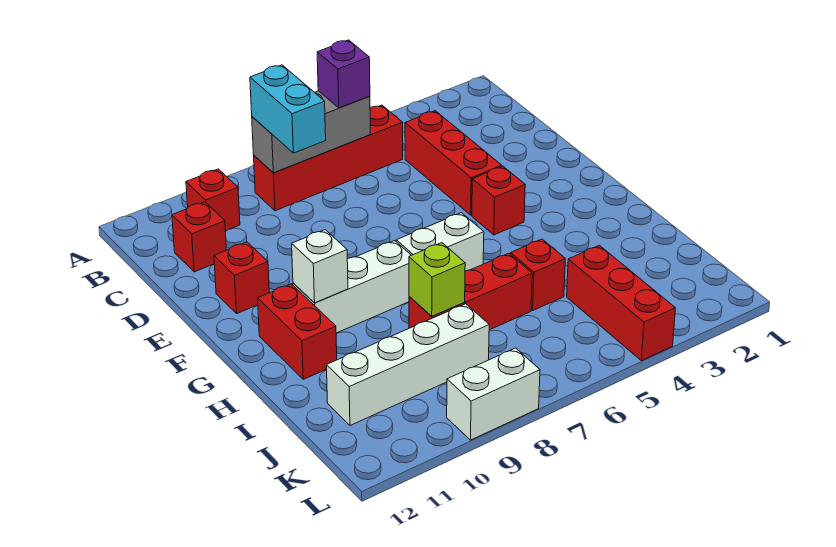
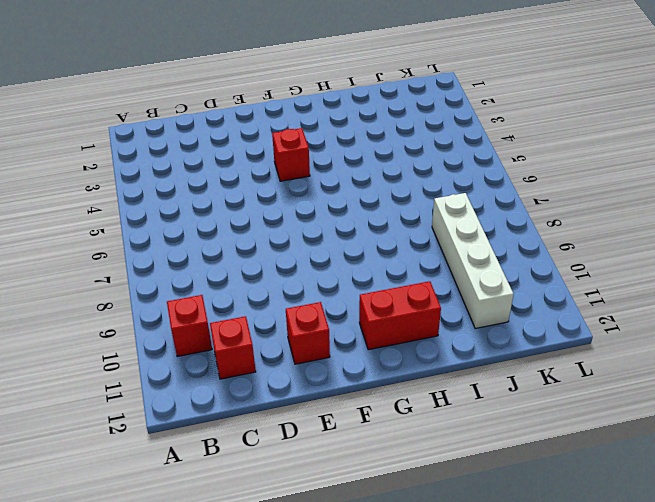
none -> red 1x4 brick [254,105,403,211]
none -> red 1x3 brick [405,111,502,215]
none -> white 1x2 brick [396,213,484,271]

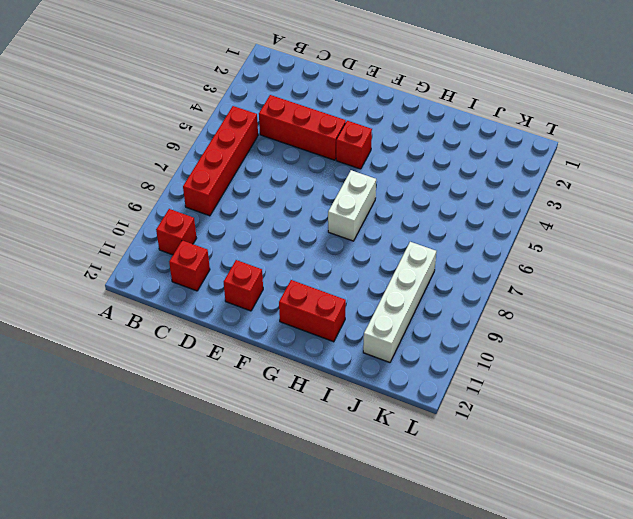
none -> white 1x3 brick [293,241,411,333]
none -> red 1x1 brick [511,239,565,310]
none -> red 1x3 brick [409,253,532,330]

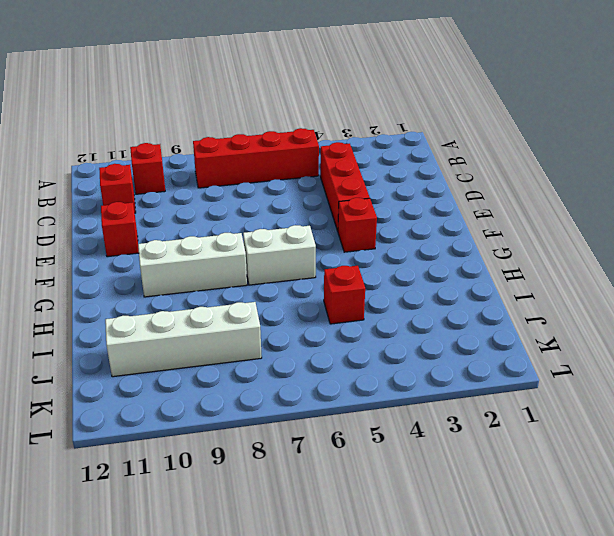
none -> red 1x2 brick [258,284,337,379]
none -> red 1x3 brick [409,253,532,330]
none -> red 1x3 brick [567,245,675,361]

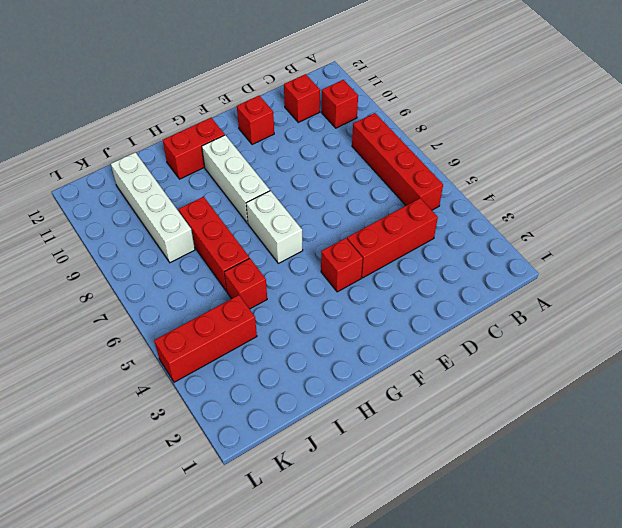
none -> white 1x2 brick [447,348,540,440]
none -> grey 1x3 brick [252,91,370,173]
none -> white 1x1 brick [292,230,348,303]

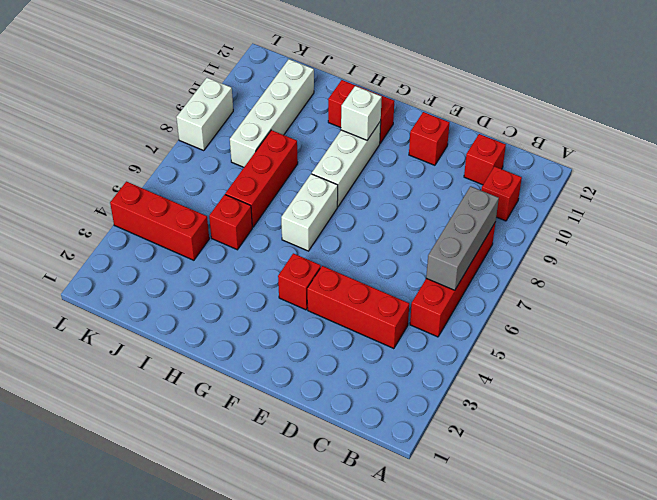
none -> lime 1x1 brick [409,243,465,316]
none -> purple 1x1 brick [317,40,370,108]
none -> cyan 1x2 brick [250,65,326,153]

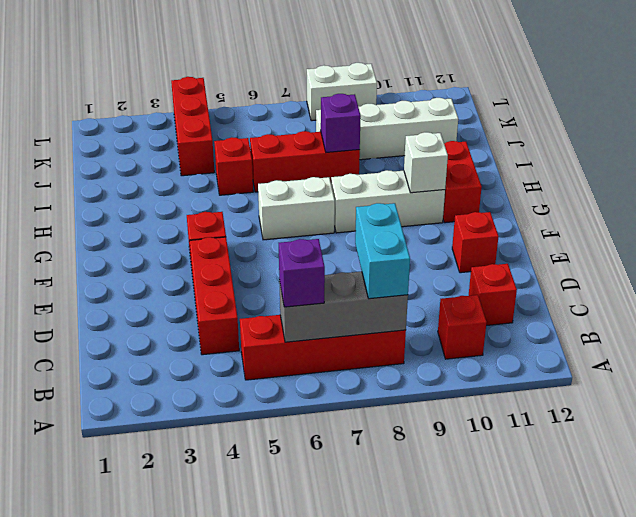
purple 1x1 brick [321,94,361,153] -> lime 1x1 brick [409,243,465,316]

